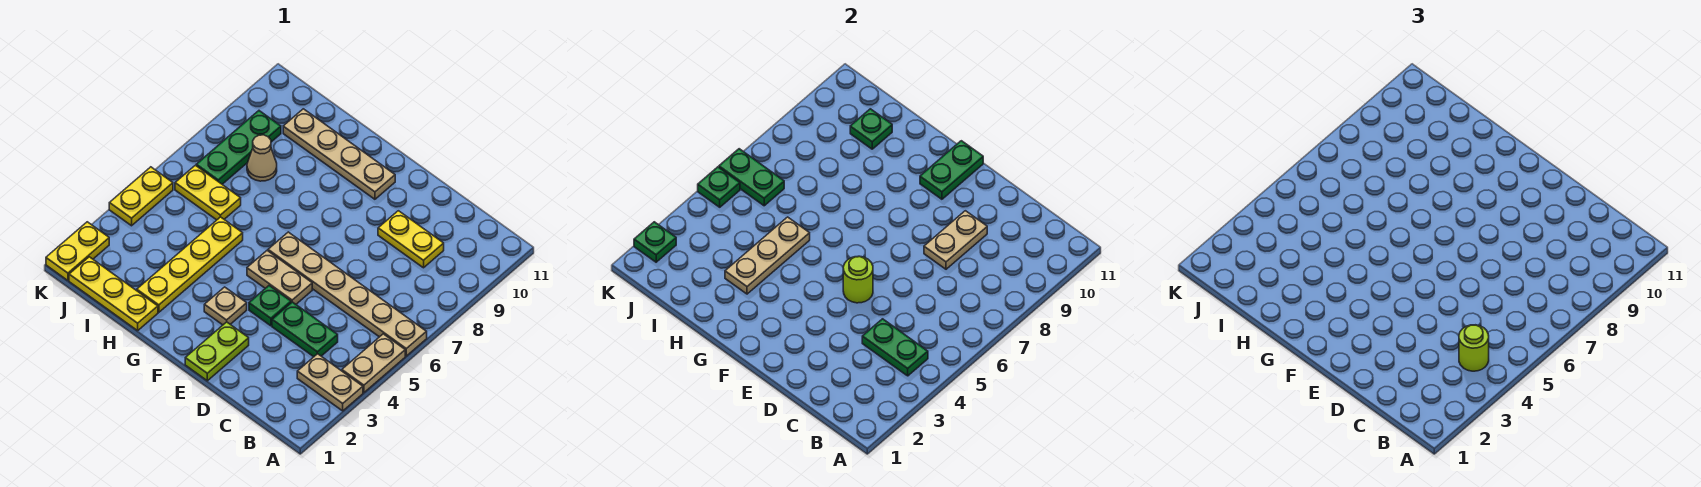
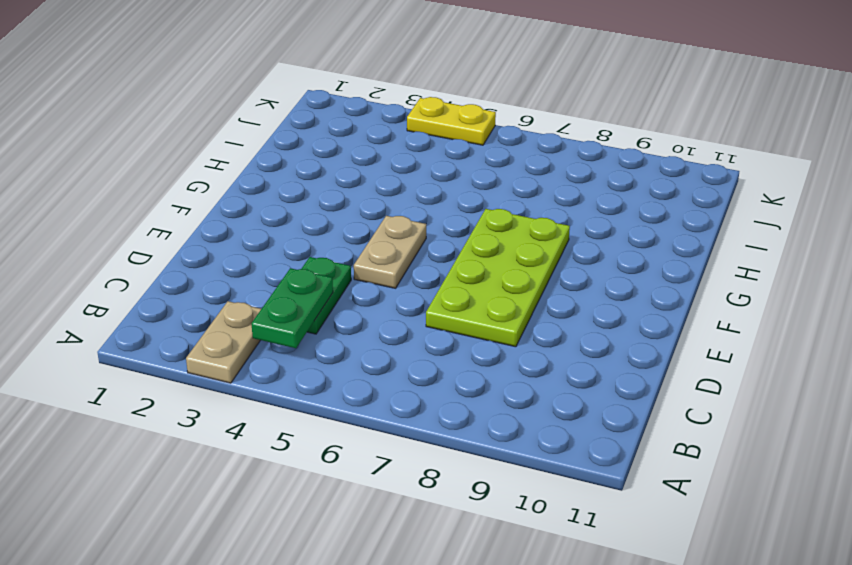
lime 2x4 plate [426,209,570,347] -> none
none -> tan 1x2 plate [342,334,405,393]
none -> tan 1x6 plate [268,232,427,356]
none -> yellow 1x2 plate [378,211,444,268]

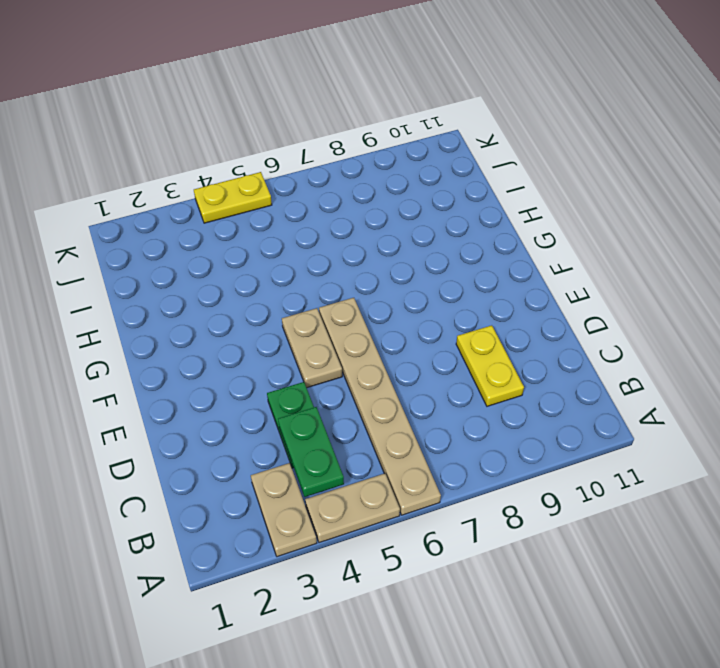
none -> lime 1x2 plate [185,322,249,381]
none -> green 1x1 plate [249,286,291,326]
none -> tan 1x1 plate [204,287,247,325]

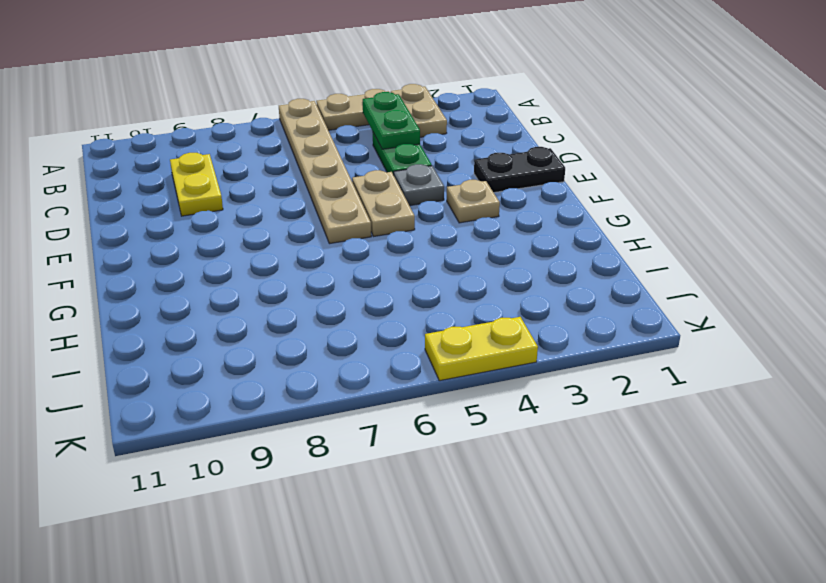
black 1x2 plate [474,147,565,193] -> lime 1x2 plate [185,322,249,381]
grey 1x1 plate [394,164,444,206] -> green 1x1 plate [249,286,291,326]
none -> tan 1x4 plate [283,109,395,199]
none -> yellow 1x3 plate [69,257,158,331]
none -> yellow 1x4 plate [137,217,243,312]

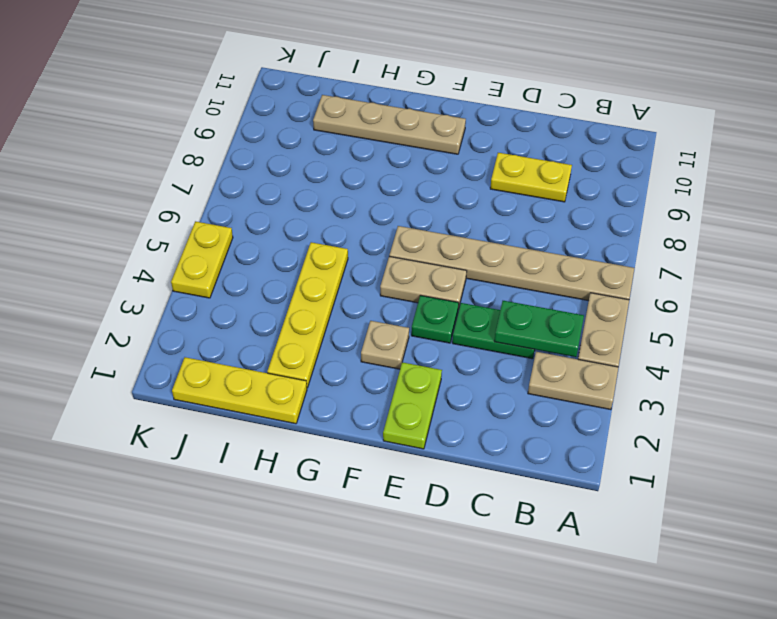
none -> yellow 1x2 plate [175,165,241,220]
none -> tan 1x1 cone [247,135,277,181]
none -> green 1x3 plate [196,111,281,184]

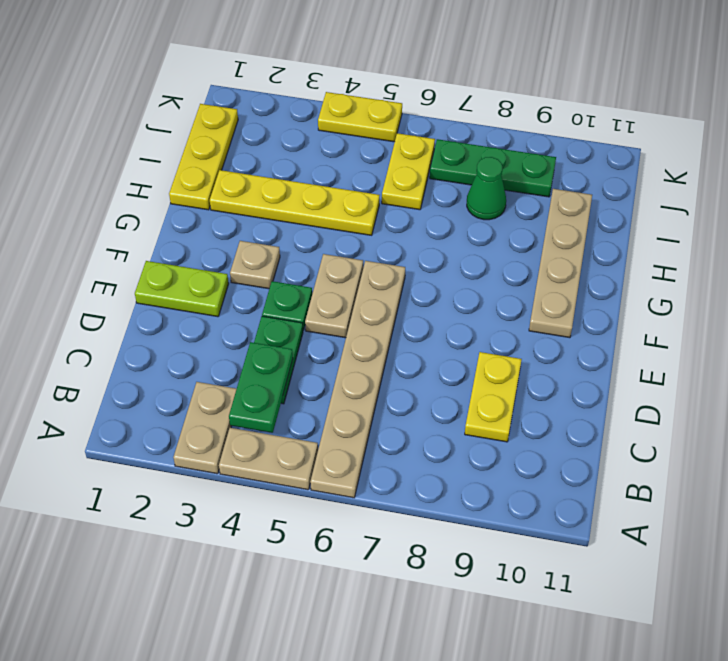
green 1x1 cone [467,157,506,220] -> tan 1x1 cone [247,135,277,181]
none -> yellow 1x2 plate [46,222,109,280]
none -> tan 1x2 plate [924,211,987,269]
none -> lime 1x1 round brick [843,256,873,303]

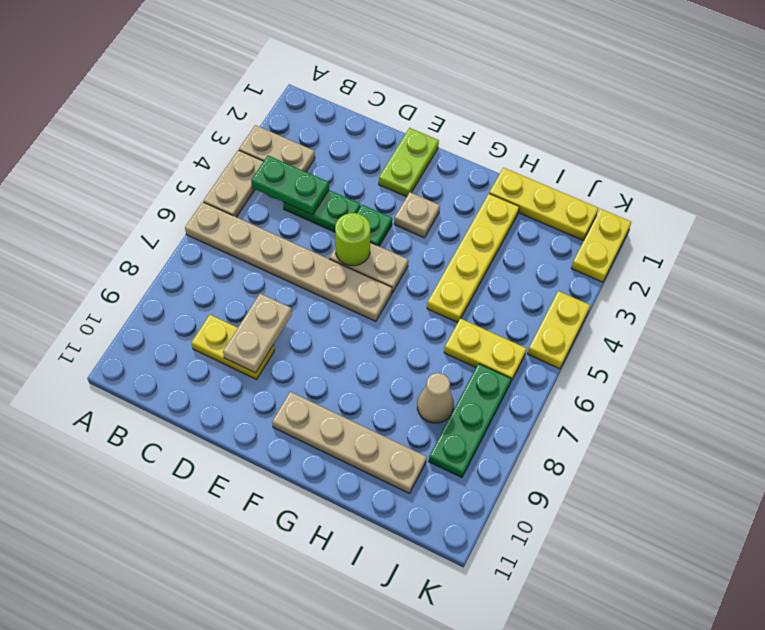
none -> green 1x2 plate [920,141,983,199]
none -> tan 1x3 plate [725,217,810,294]
none -> green 1x1 plate [850,109,892,149]

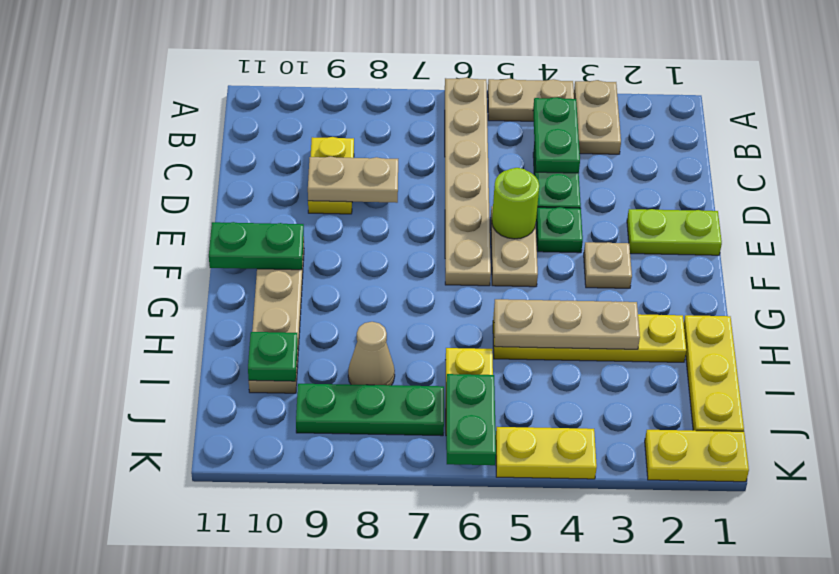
none -> green 1x1 plate [634,222,676,262]
none -> green 1x1 plate [698,167,740,207]
none -> lime 1x1 round brick [1459,325,1489,371]

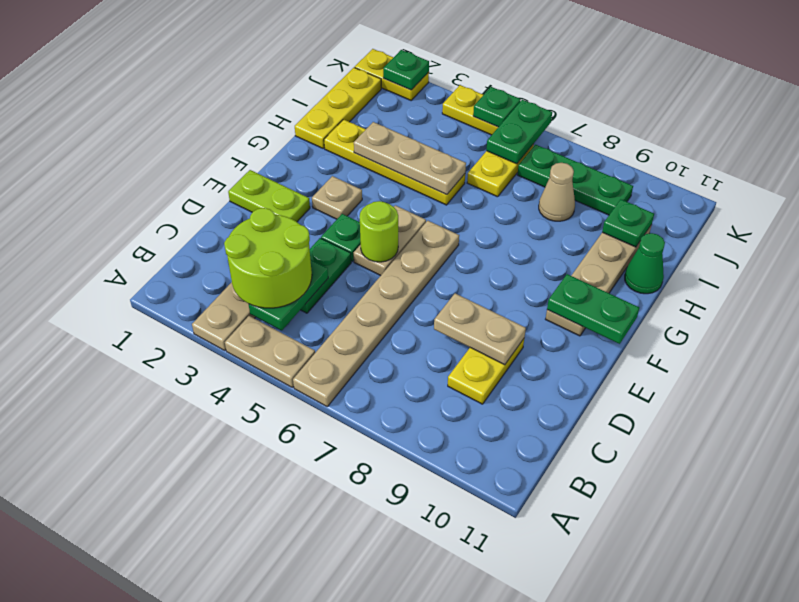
lime 2x2 round brick [224,208,312,308] -> lime 1x1 round brick [1459,325,1489,371]
green 1x1 cone [625,233,665,294] -> none

